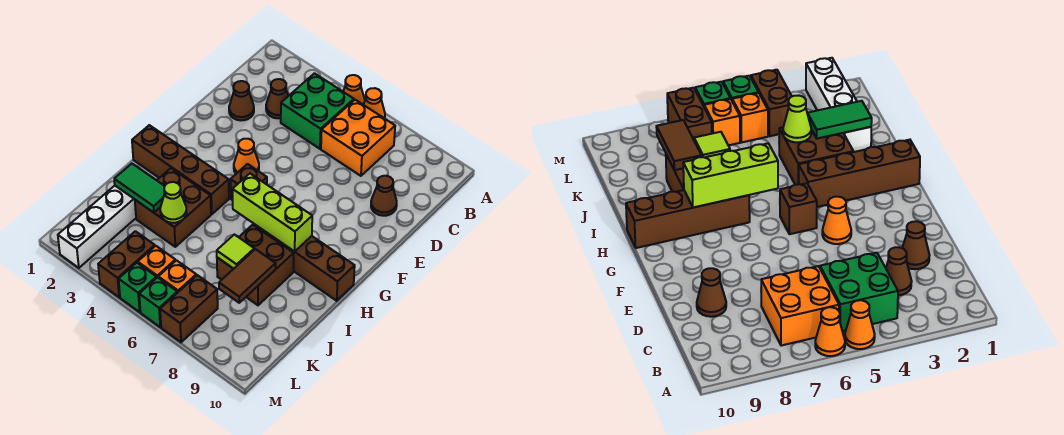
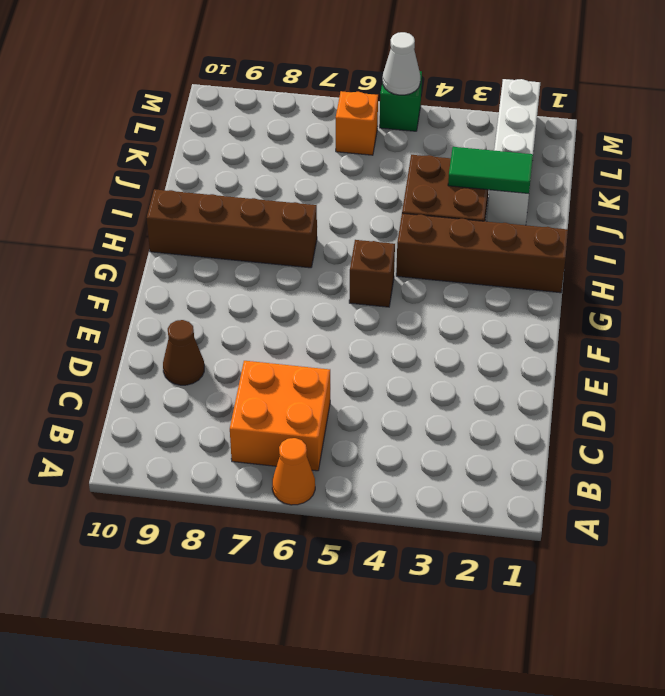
white 1x1 cone [383,32,420,95] -> none
none -> orange 1x1 cone [343,75,365,104]
none -> green 2x2 brick [281,73,354,149]
none -> brown 1x1 cone [266,79,288,118]

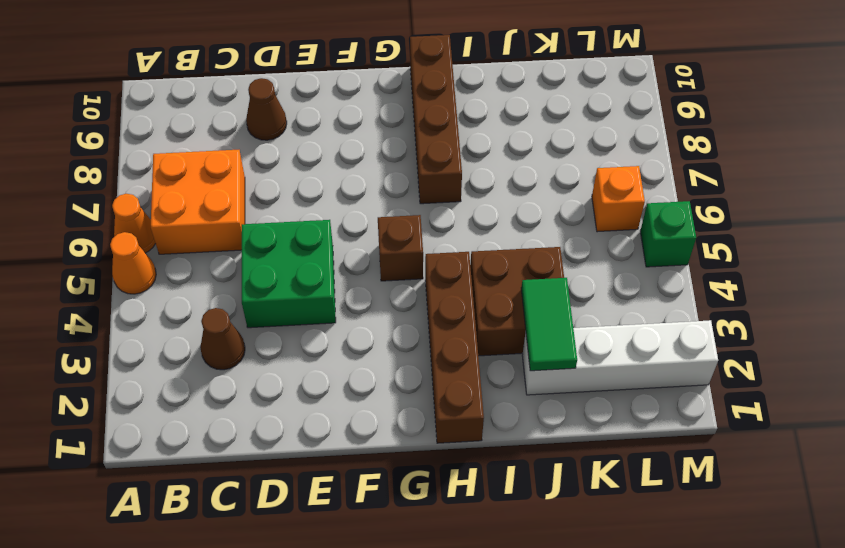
green 2x2 brick [242,220,336,328] -> green 2x2 brick moved to [281,73,354,149]
none -> brown 1x1 cone [229,81,254,120]
none -> orange 1x1 cone [234,139,259,174]
none -> brown 2x2 brick [217,225,294,305]

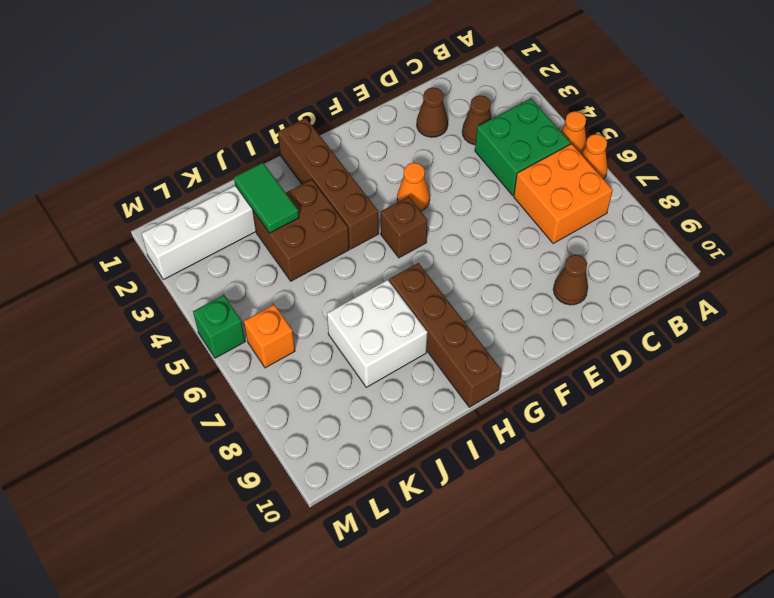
white 2x2 brick [327,280,428,387] -> brown 2x2 brick [217,225,294,305]
none -> brown 1x2 brick [98,231,155,297]
none -> orange 1x1 brick [138,246,175,277]
none -> brown 1x2 brick [160,275,218,342]

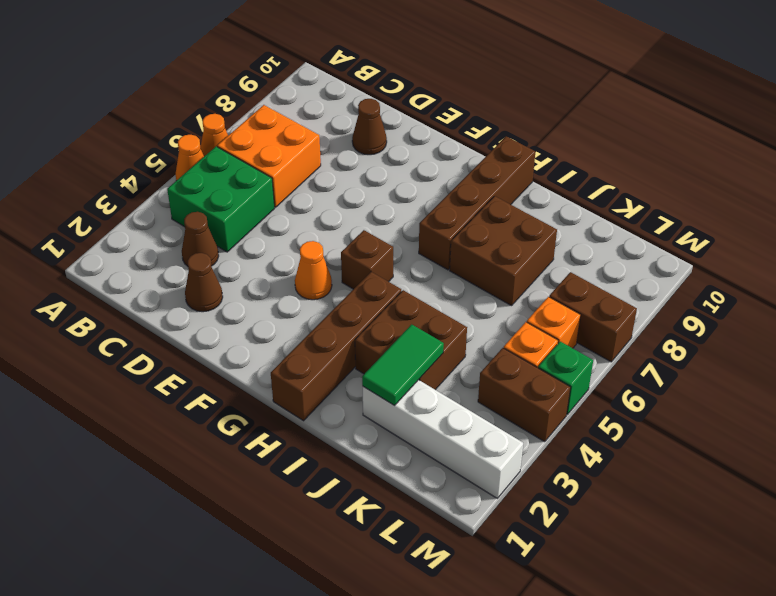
none -> green 1x1 brick [139,277,177,327]
none -> lime 1x3 brick [232,174,312,252]
none -> lime 1x1 cone [160,182,187,223]

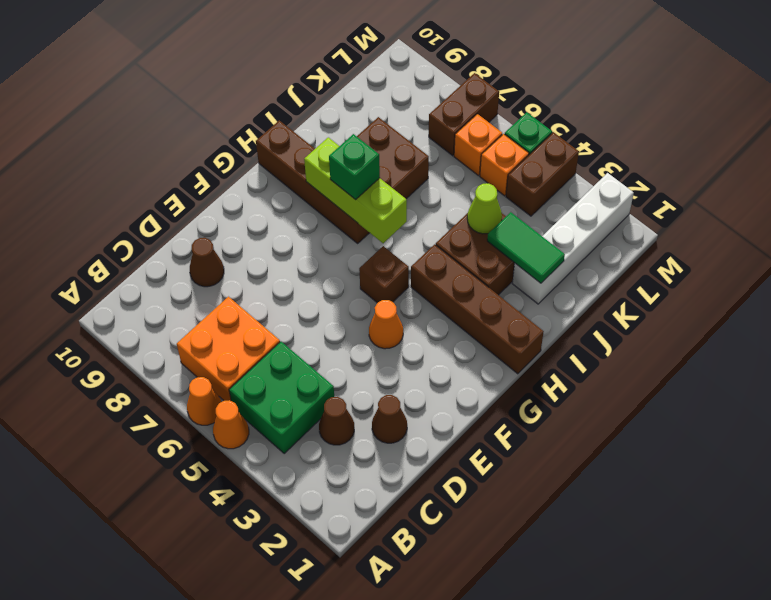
green 1x1 brick [329,134,380,200] -> green 1x1 brick moved to [139,277,177,327]
none -> lime 1x1 tile [217,234,254,269]
none -> brown 1x2 tile [219,249,276,303]

